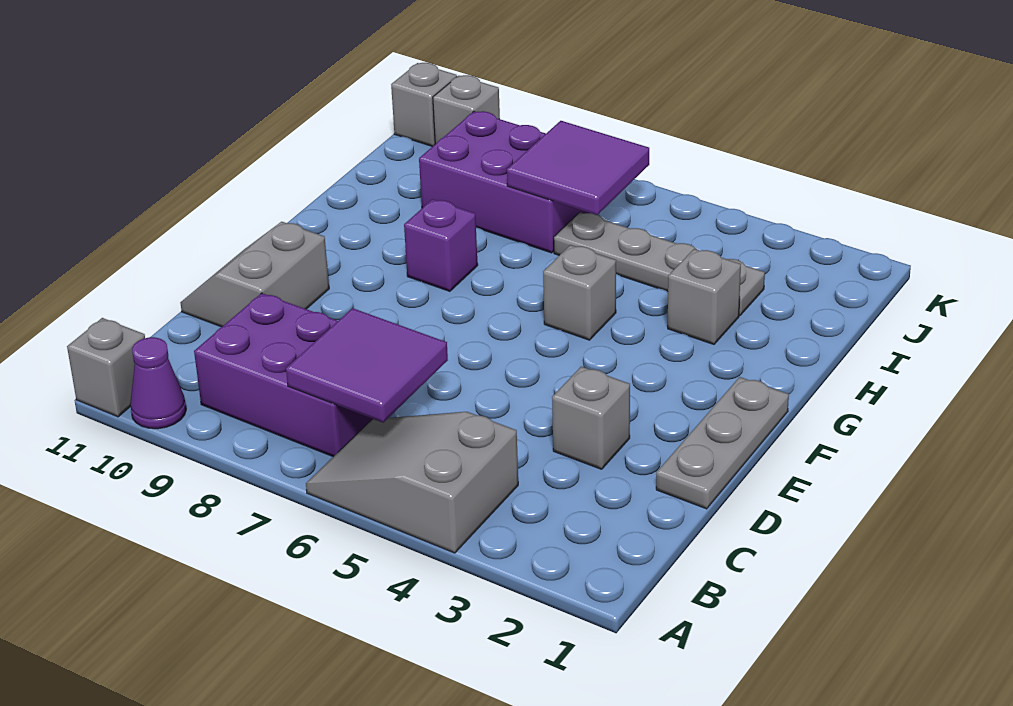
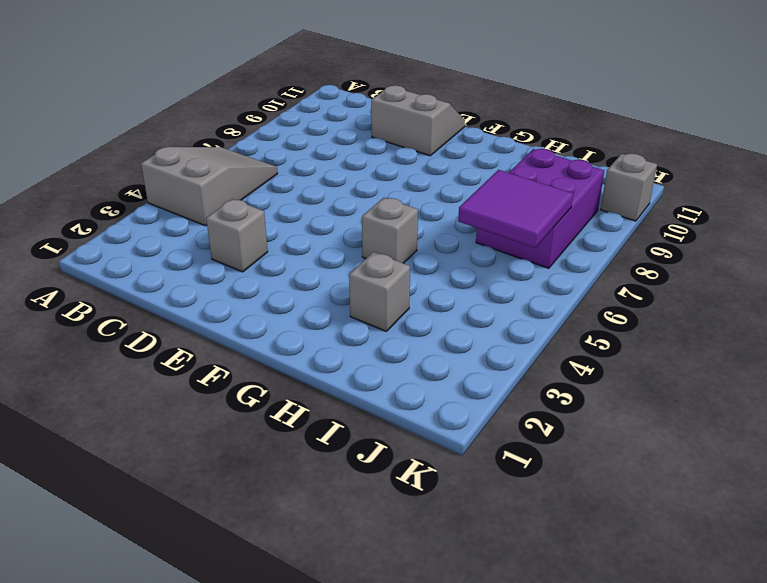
none -> purple 1x1 cone [130,337,186,429]
none -> grey 1x1 brick [67,318,145,417]
none -> purple 2x3 brick [194,293,372,457]

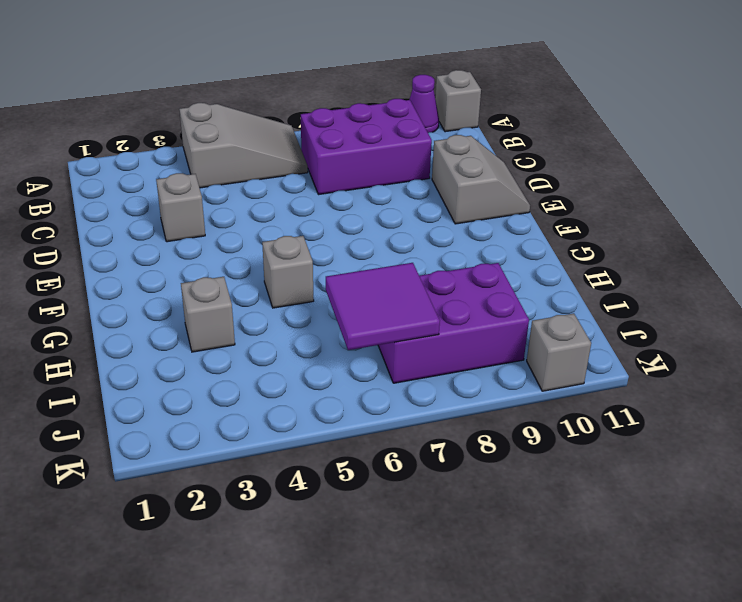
none -> grey 1x3 plate [656,377,789,509]
none -> purple 1x1 brick [404,199,478,291]
none -> grey 1x4 plate [554,212,765,316]

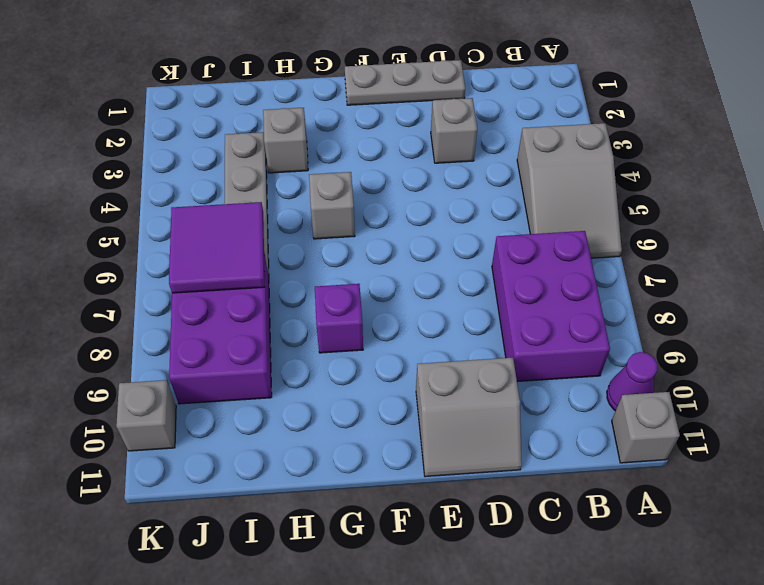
none -> grey 1x1 brick [391,63,457,147]
none -> purple 2x2 tile [286,308,448,422]

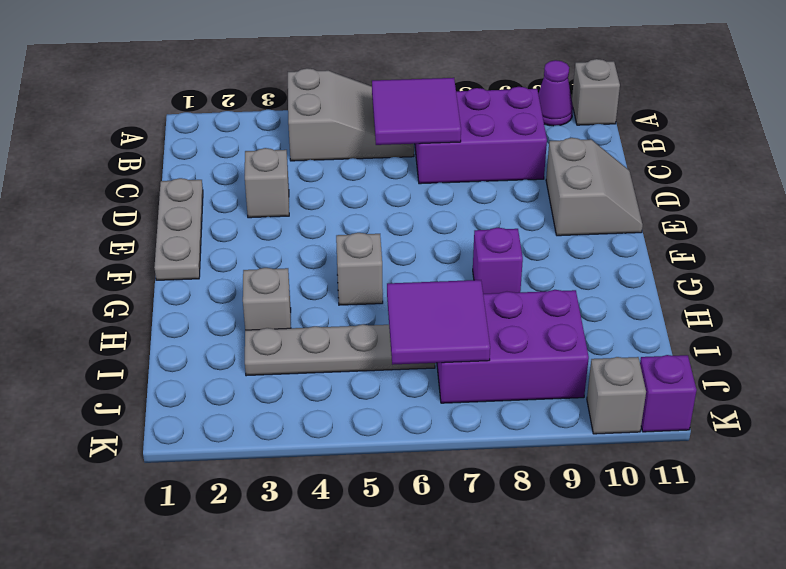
purple 1x1 brick [640,355,697,432] -> grey 1x1 brick [391,63,457,147]

